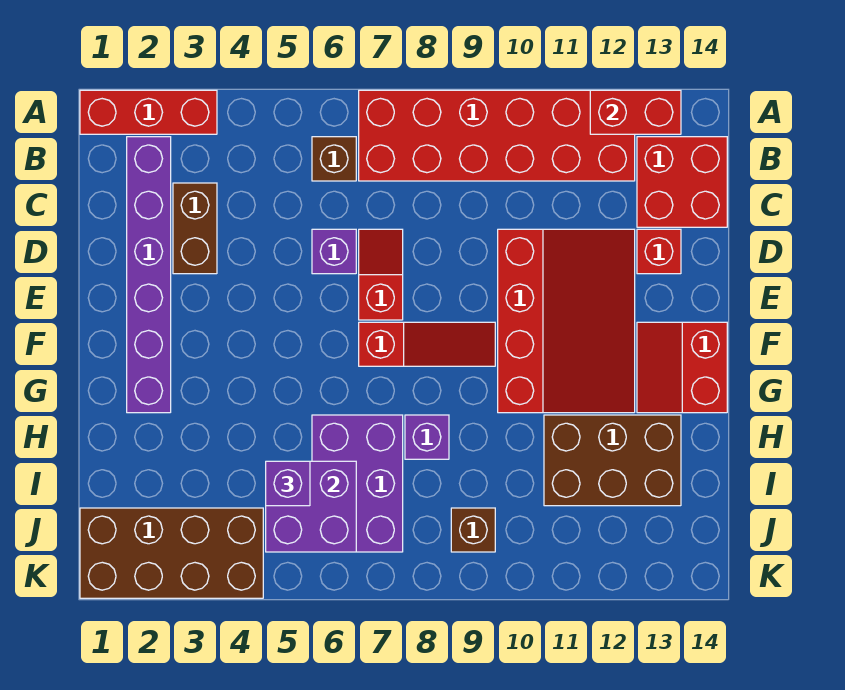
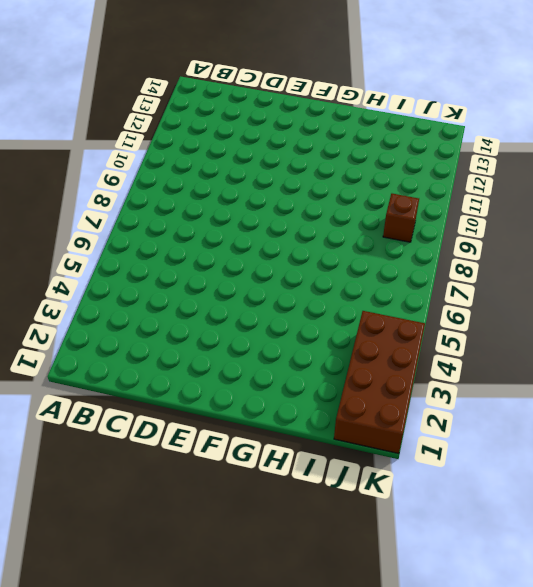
none -> red 1x3 brick [80,90,217,134]
none -> red 2x6 brick [359,90,635,181]
none -> purple 1x6 brick [127,137,171,413]

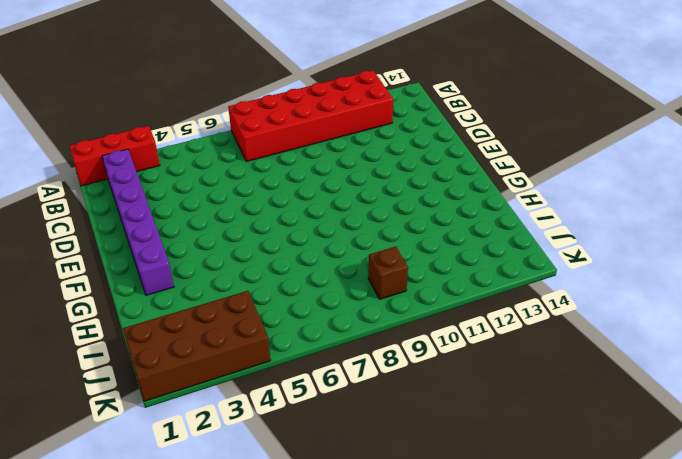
none -> brown 1x1 brick [312,137,356,181]
none -> red 2x2 brick [637,137,727,227]
none -> brown 1x2 brick [173,183,217,274]

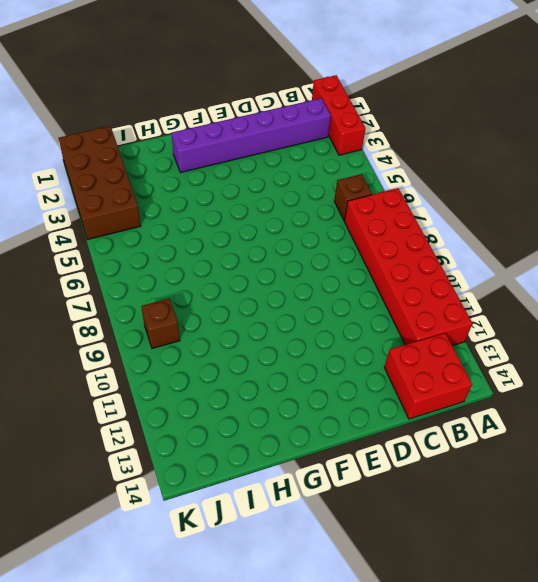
none -> brown 1x2 brick [173,183,217,274]
none -> purple 1x1 brick [312,229,356,274]
none -> red 1x2 slope [359,229,403,320]

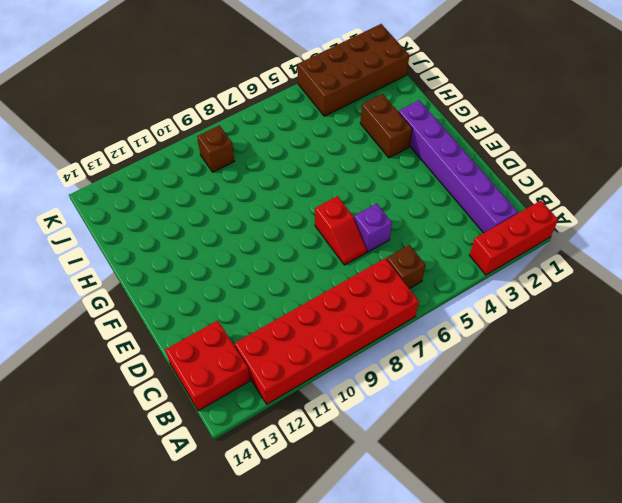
brown 1x2 brick [360,94,412,158] -> brown 1x2 brick moved to [173,183,217,274]
none -> red 3x4 slope [498,229,635,413]
none -> red 1x1 brick [637,229,681,274]
none -> red 1x3 slope [359,322,495,366]

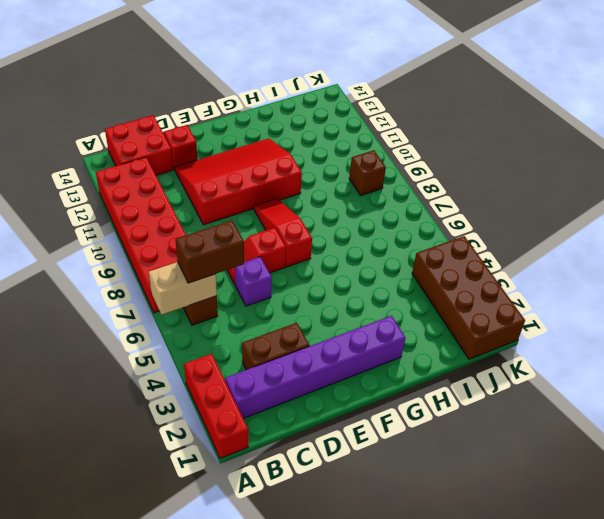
tan 1x2 brick [149,262,217,315] -> none
brown 1x2 brick [175,221,244,283] -> none
none -> red 2x2 slope [637,322,727,413]
none -> purple 2x3 brick [312,415,403,552]
none -> purple 1x1 brick [405,415,449,459]

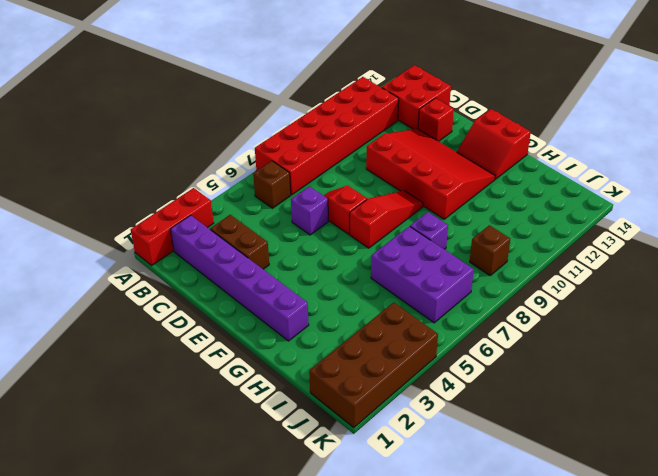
none -> brown 2x3 brick [544,415,681,506]
none -> red 1x2 brick [590,90,681,134]
none -> purple 2x2 brick [266,461,356,552]

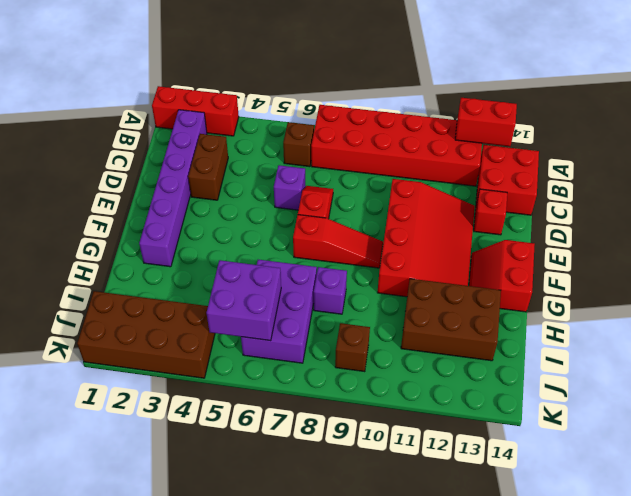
none -> purple 1x1 brick [266,461,310,506]

